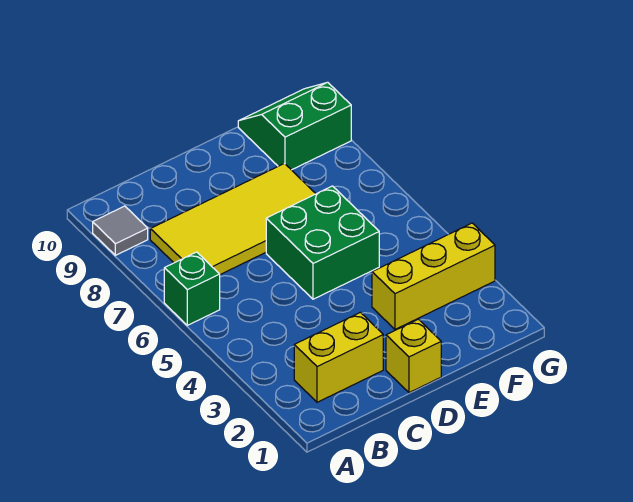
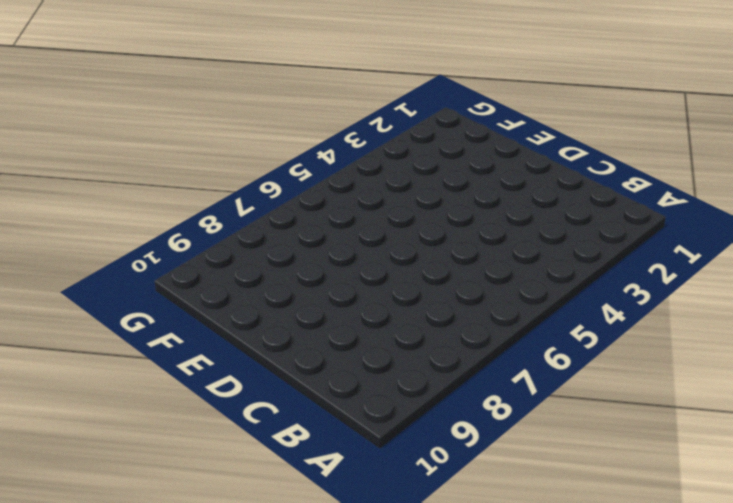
none -> green 1x1 brick [164,252,220,325]
none -> grey 1x1 tile [93,206,148,255]

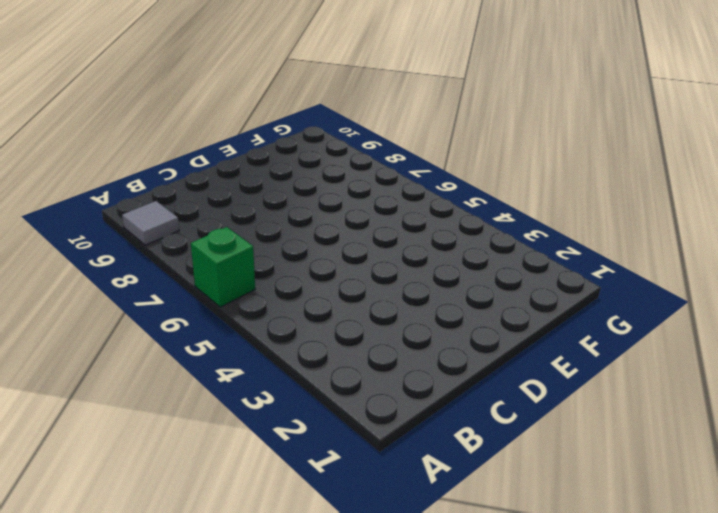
none -> yellow 1x2 brick [294,312,383,402]
none -> yellow 2x4 tile [150,164,316,274]

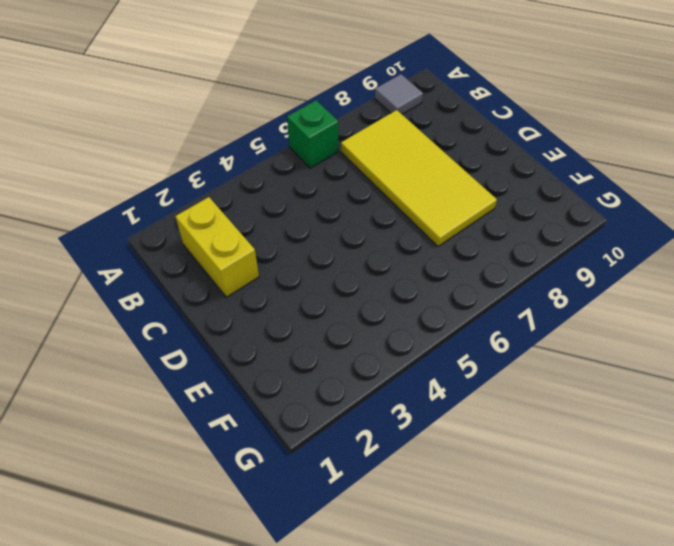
none -> yellow 1x1 brick [386,319,441,393]
none -> green 2x2 brick [266,186,379,299]

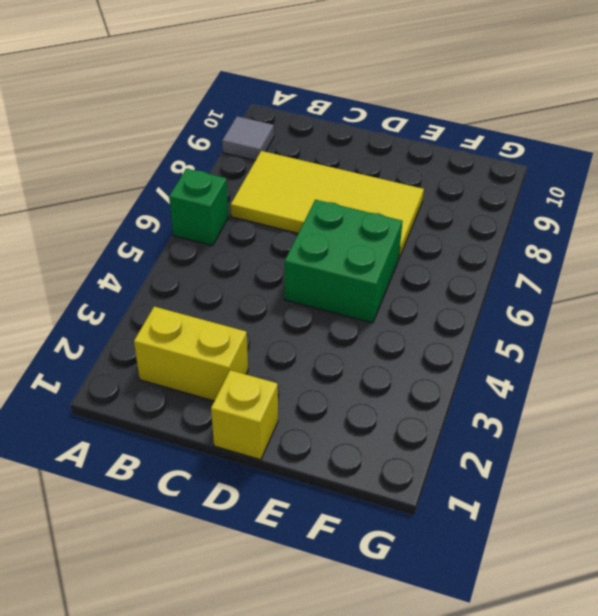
none -> yellow 1x3 brick [372,223,495,329]
none -> green 2x2 slope [238,82,351,170]

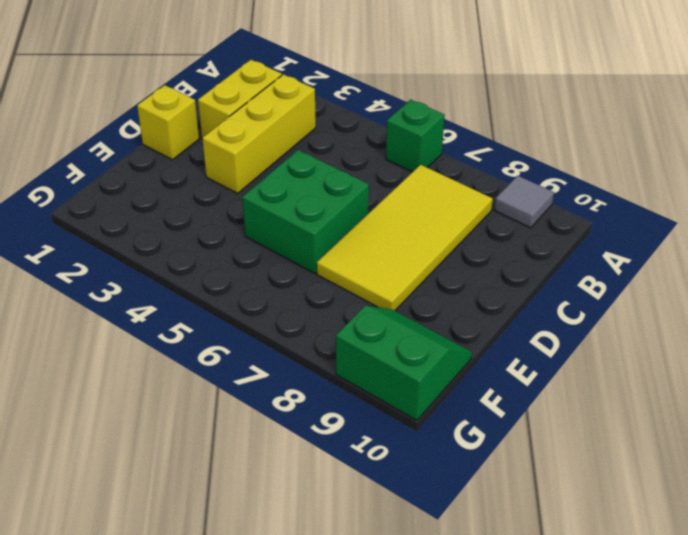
yellow 1x3 brick [202,74,316,193] -> yellow 1x3 brick moved to [372,223,495,329]
green 2x2 slope [336,306,472,420] -> green 2x2 slope turned to [238,82,351,170]

